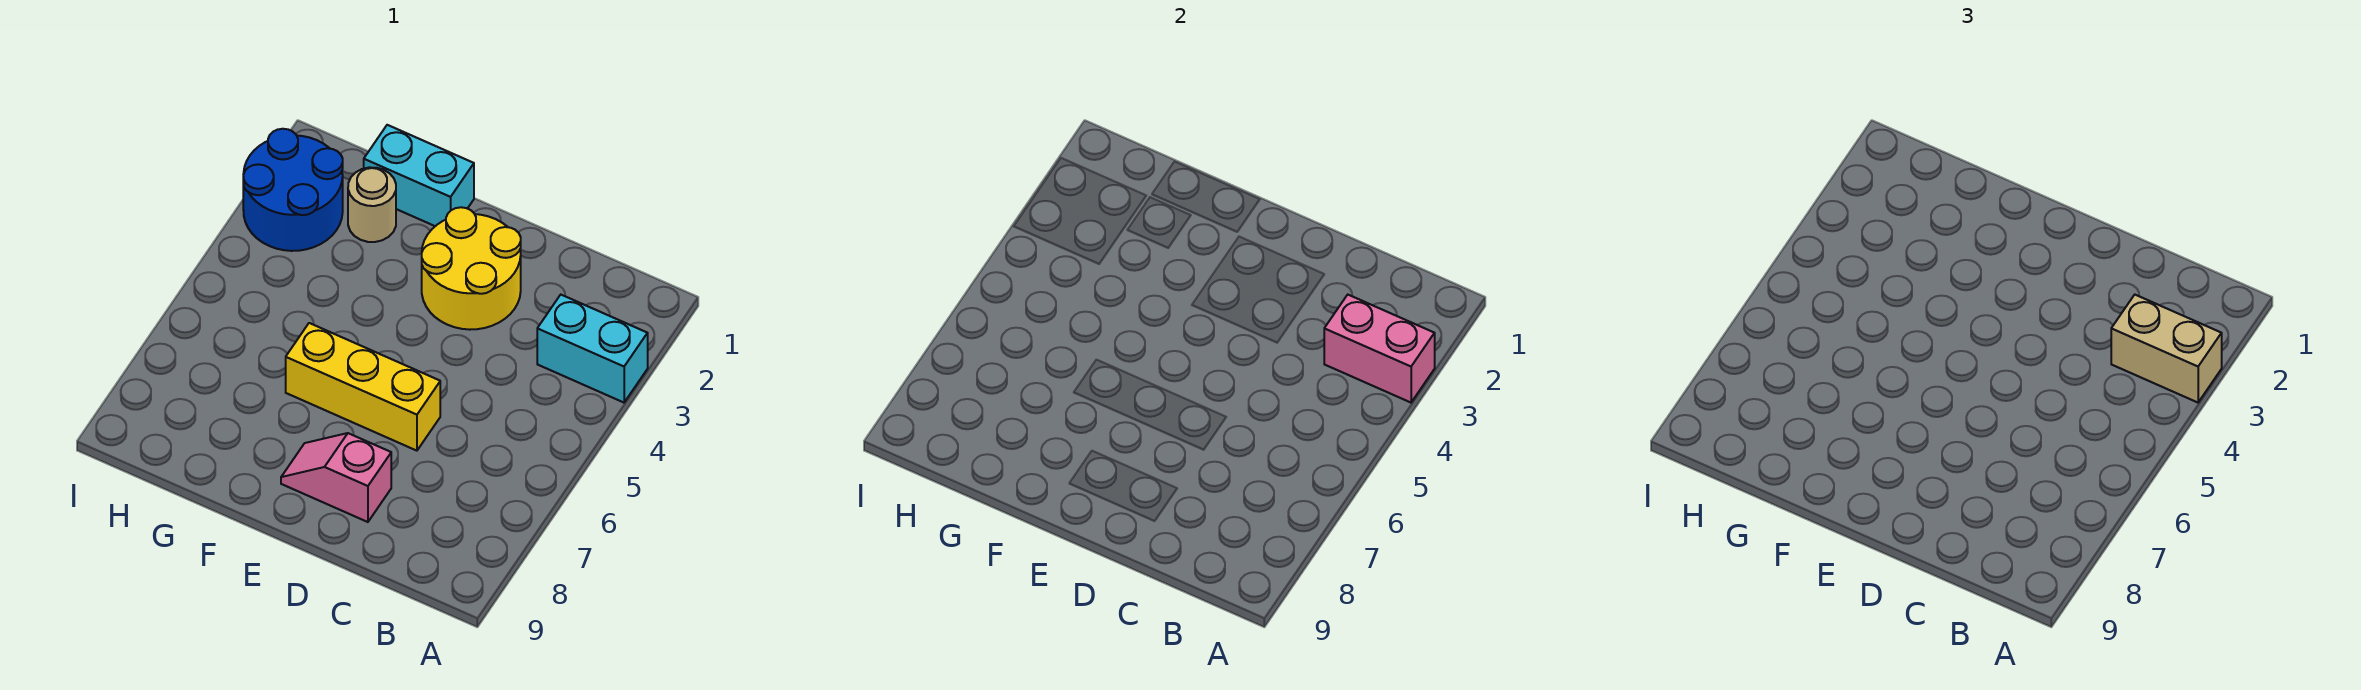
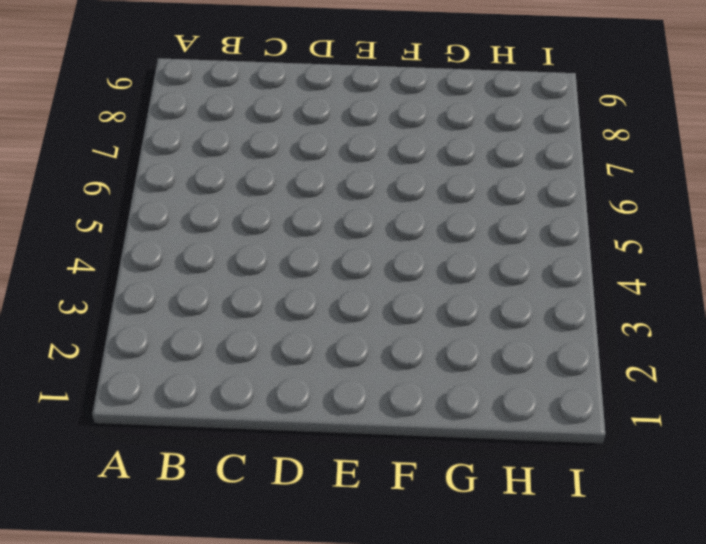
none -> cyan 1x2 brick [537,295,648,403]
none -> yellow 2x2 round brick [422,207,521,330]

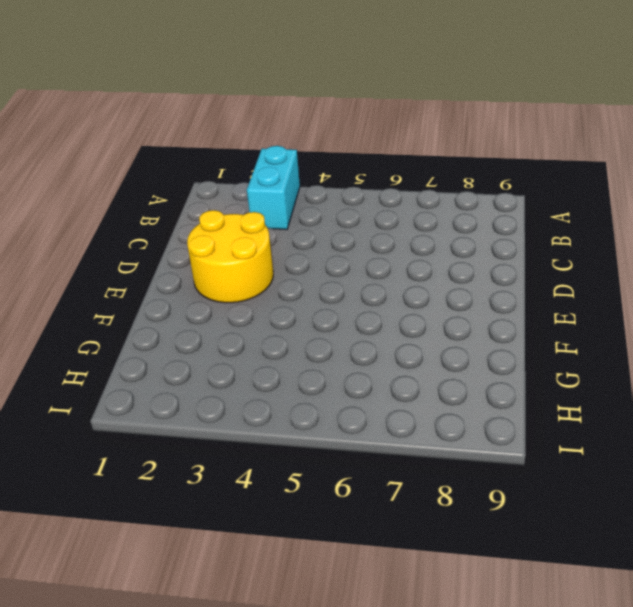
none -> yellow 1x3 brick [286,323,440,451]
none -> pink 1x2 slope [281,433,391,522]

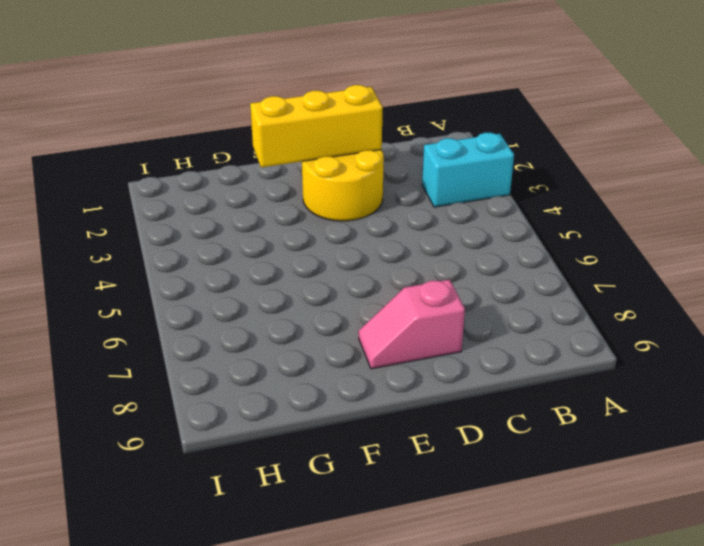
yellow 1x3 brick [250,85,383,167] -> yellow 1x3 brick moved to [286,323,440,451]
none -> cyan 1x2 brick [364,125,474,226]
none -> tan 1x1 round brick [348,167,396,242]

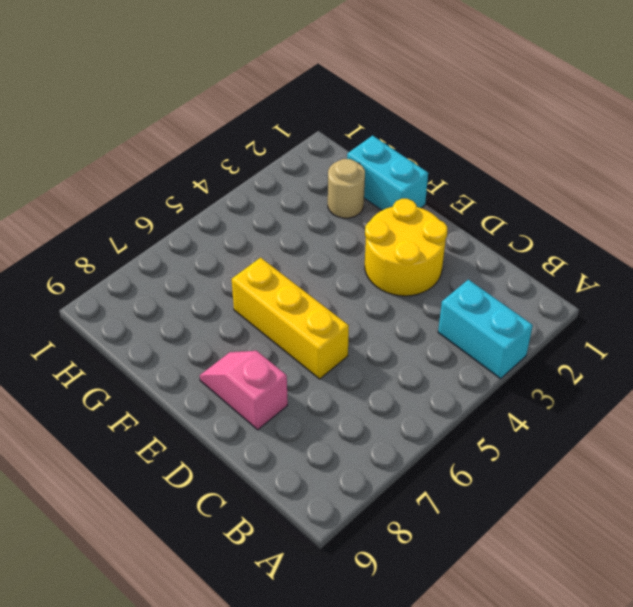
none -> blue 2x2 round brick [243,129,343,251]
none -> pink 1x2 brick [1324,295,1435,403]

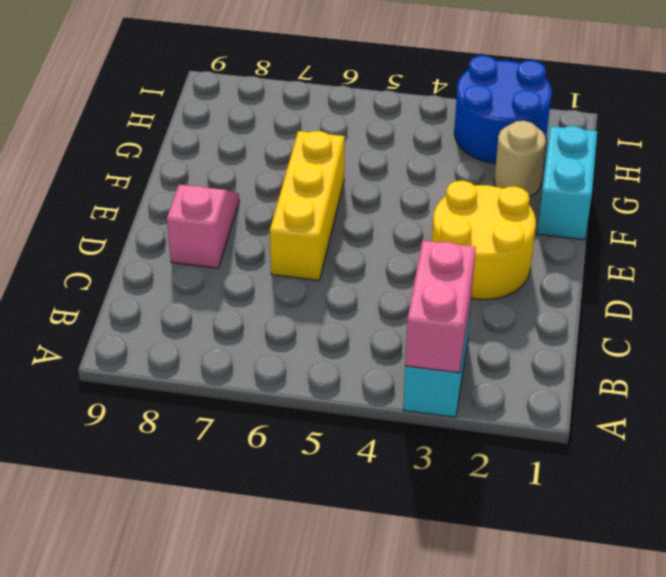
none -> tan 1x2 brick [2111,295,2222,403]

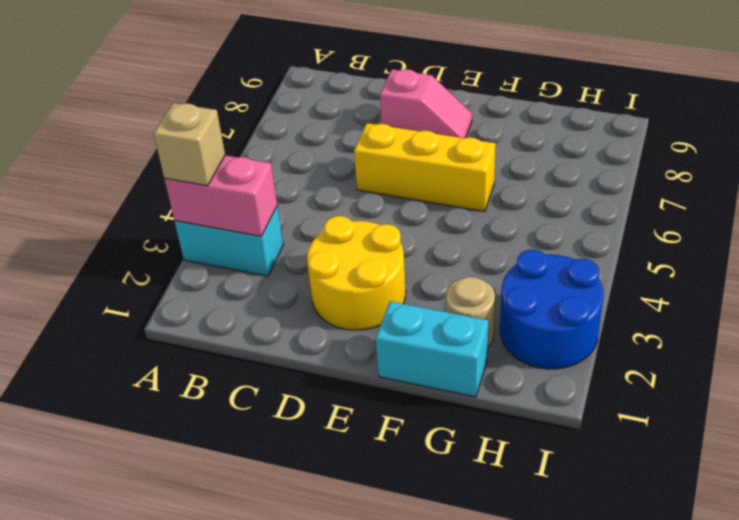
tan 1x1 brick [154,103,225,186] -> tan 1x2 brick [2111,295,2222,403]

